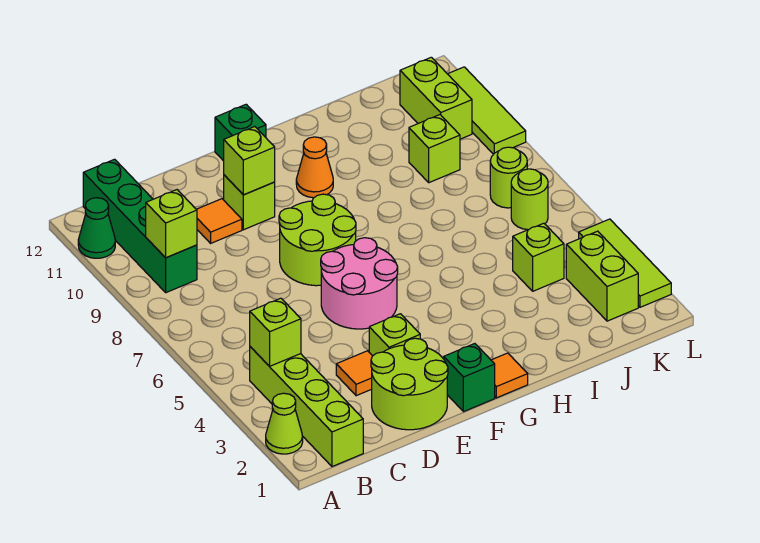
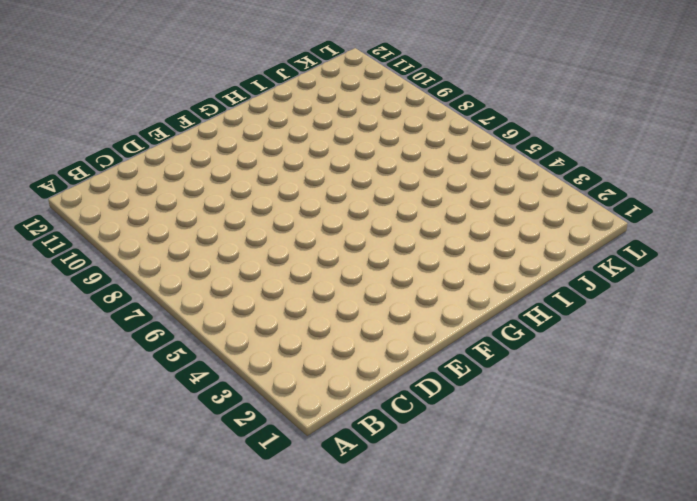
none -> lime 1x1 cone [266,393,303,454]
none -> green 1x1 cone [78,198,115,258]
none -> lime 1x4 brick [250,347,363,467]

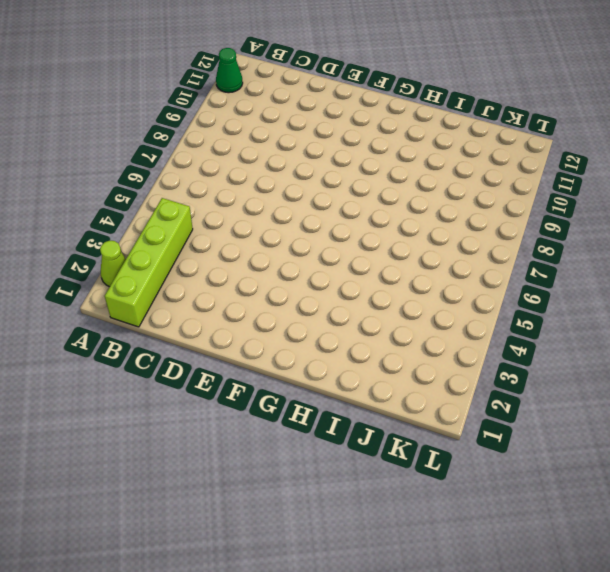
none -> green 1x4 brick [83,159,197,293]
none -> lime 2x2 round brick [371,338,448,430]
none -> orange 1x1 tile [336,351,372,396]

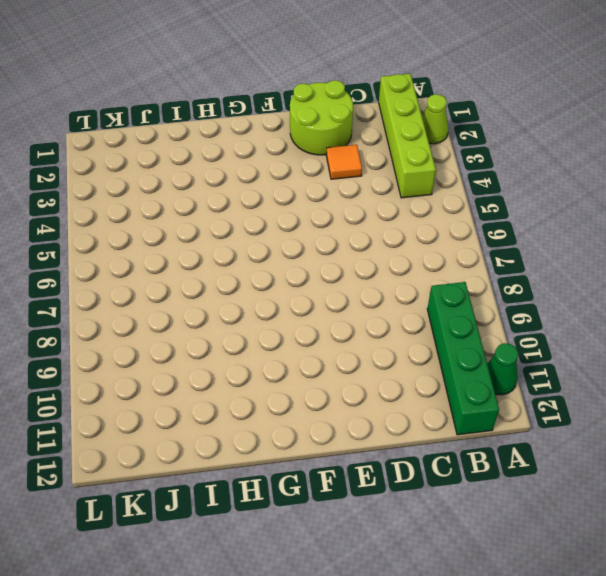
none -> orange 1x1 tile [196,199,242,243]
none -> lime 1x1 brick [369,314,420,356]
none -> pink 2x2 round brick [321,238,398,329]

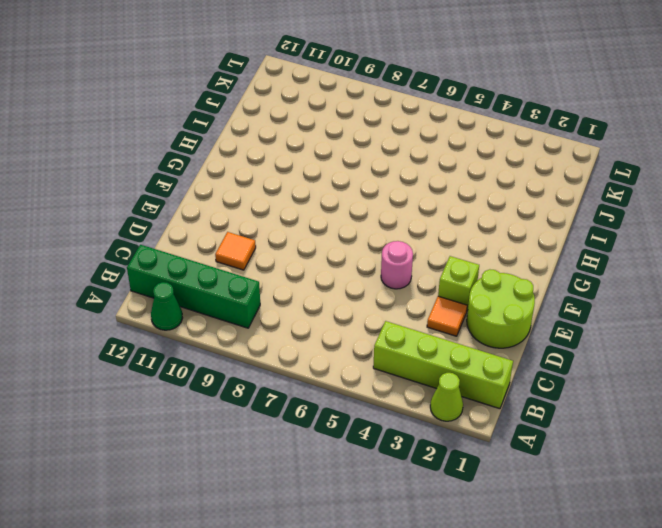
pink 1x1 round brick [381,241,413,289] -> pink 2x2 round brick [321,238,398,329]
none -> lime 2x2 round brick [279,194,356,286]
none -> lime 1x1 brick [224,175,275,230]
none -> green 1x1 brick [444,344,495,412]

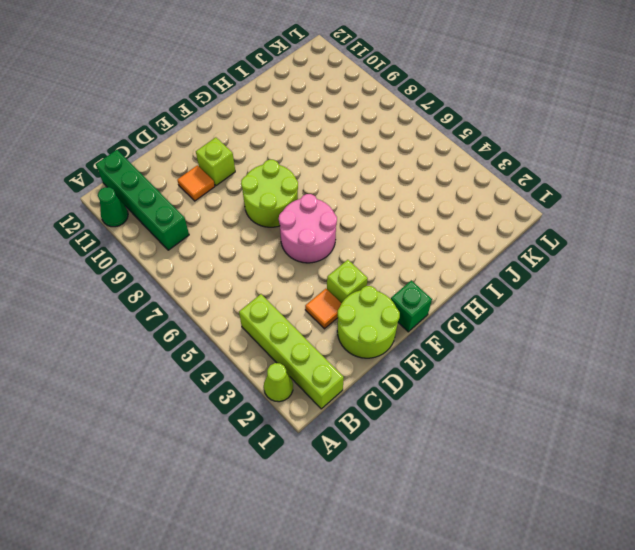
none -> green 1x1 brick [215,104,266,161]
none -> orange 1x1 tile [491,353,528,398]
none -> orange 1x1 cone [296,137,333,198]

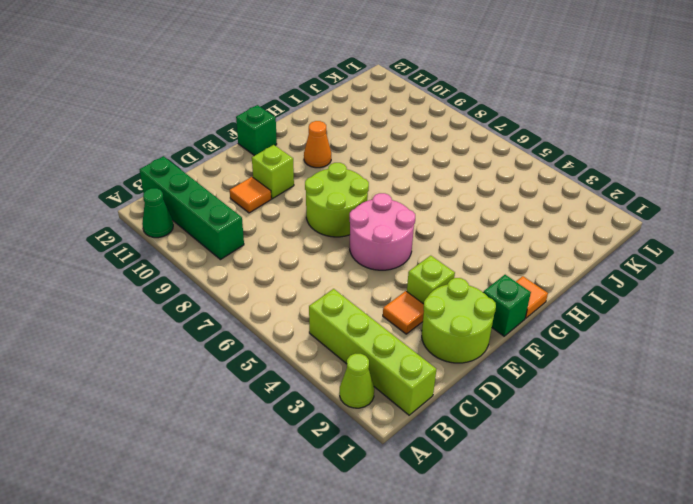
none -> lime 1x1 brick [513,223,564,291]
none -> lime 1x1 brick [409,115,460,183]
none -> lime 1x2 brick [566,231,638,321]

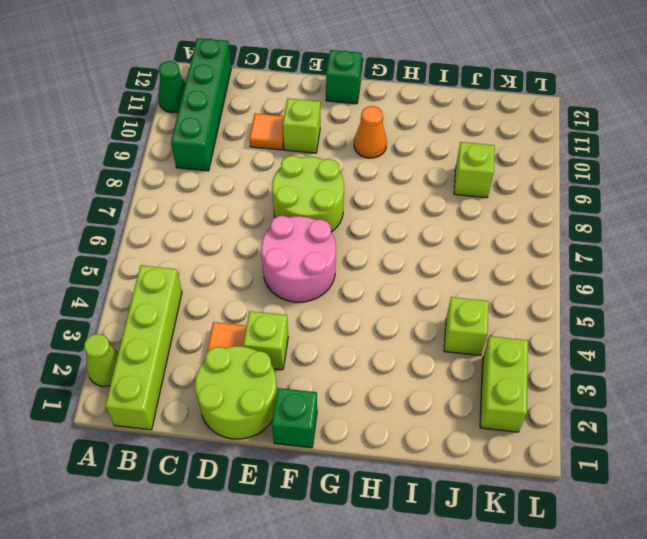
none -> orange 1x1 tile [491,353,528,398]
none -> lime 1x1 round brick [511,169,548,230]
none -> lime 1x1 round brick [490,147,527,208]

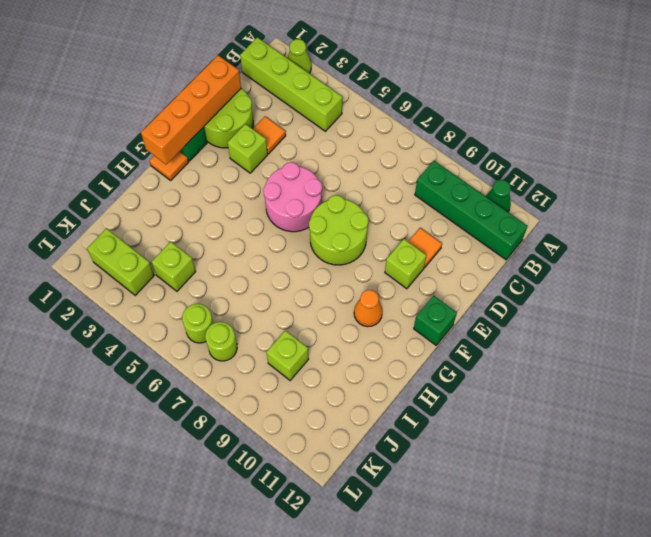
orange 1x4 brick [141,55,241,165] -> none
none -> lime 1x2 brick [400,57,472,139]
none -> lime 1x3 tile [579,219,671,307]
none -> lime 1x3 tile [448,67,526,154]

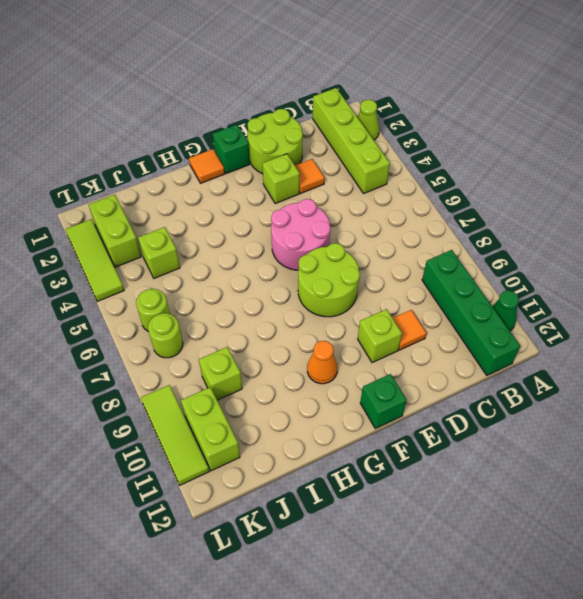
none -> lime 1x1 brick [250,298,301,366]
none -> lime 1x1 brick [146,190,197,258]
none -> lime 1x1 brick [224,127,275,195]

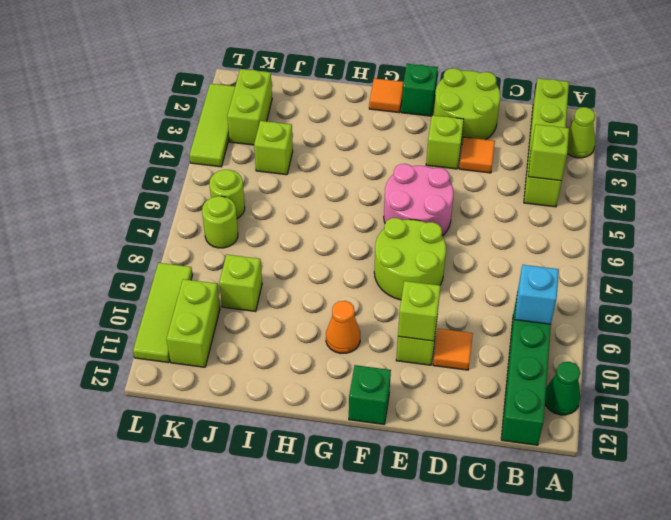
cyan 1x1 brick [515,265,559,324] -> lime 1x1 brick [146,190,197,258]

